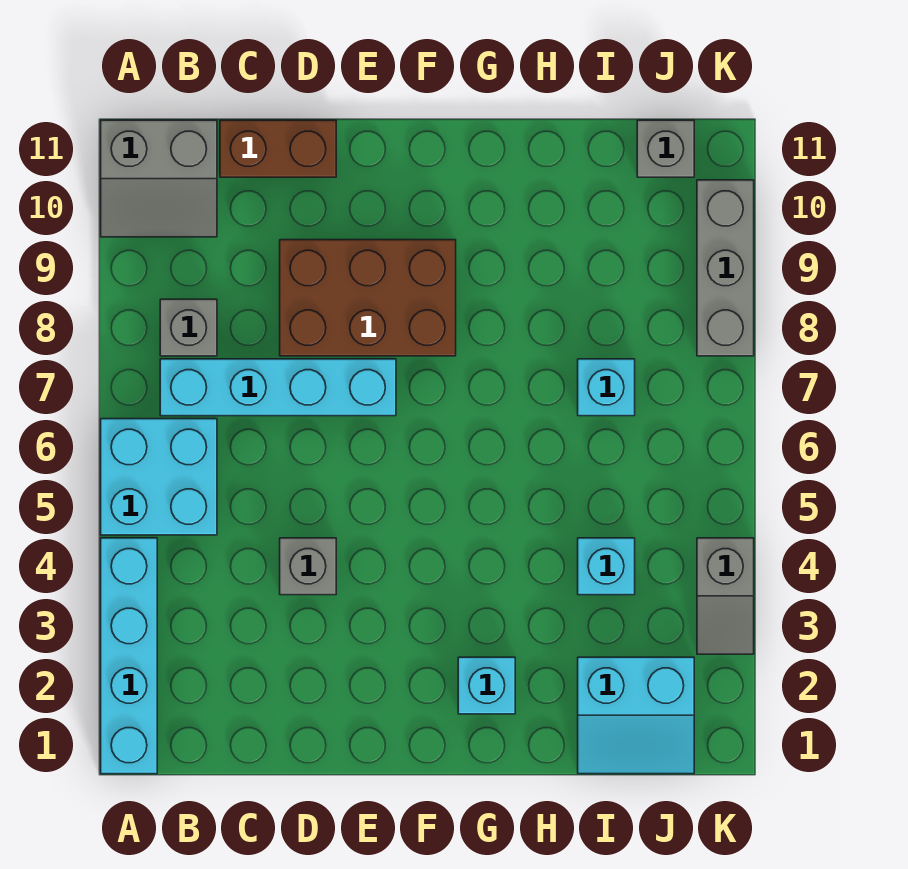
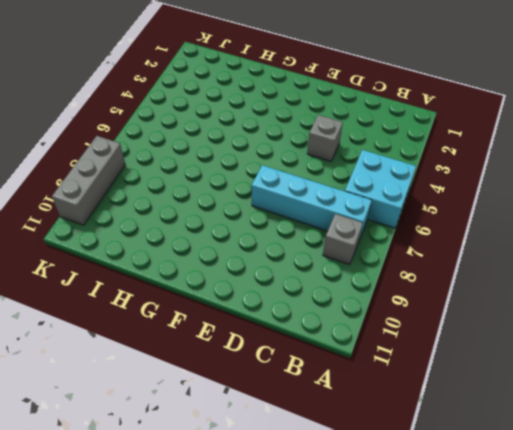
none -> cyan 1x4 brick [101,538,157,774]
none -> grey 2x2 slope [101,120,217,237]
none -> brown 1x2 brick [220,120,336,177]

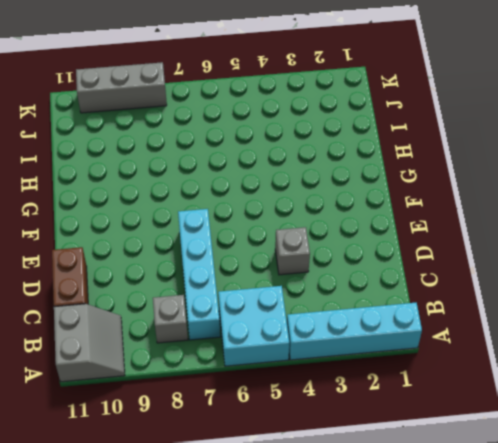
none -> brown 2x3 brick [280,240,456,356]
none -> cyan 1x1 brick [458,657,515,714]
none -> cyan 2x2 slope [578,657,694,774]

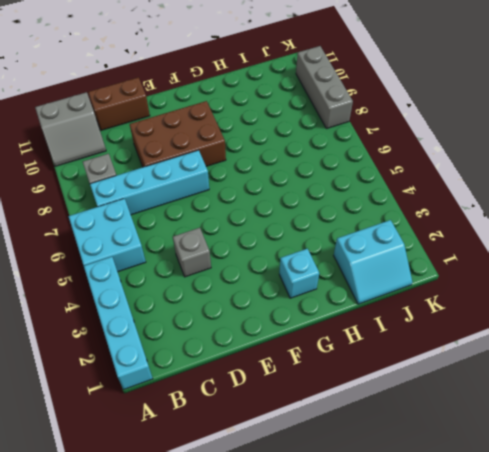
none -> cyan 1x1 brick [578,538,635,595]
none -> cyan 1x1 brick [578,359,635,416]
none -> grey 1x1 brick [637,120,694,177]

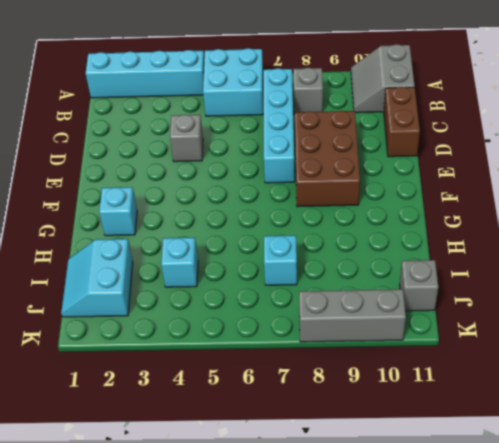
none -> grey 1x2 slope [697,538,754,654]

